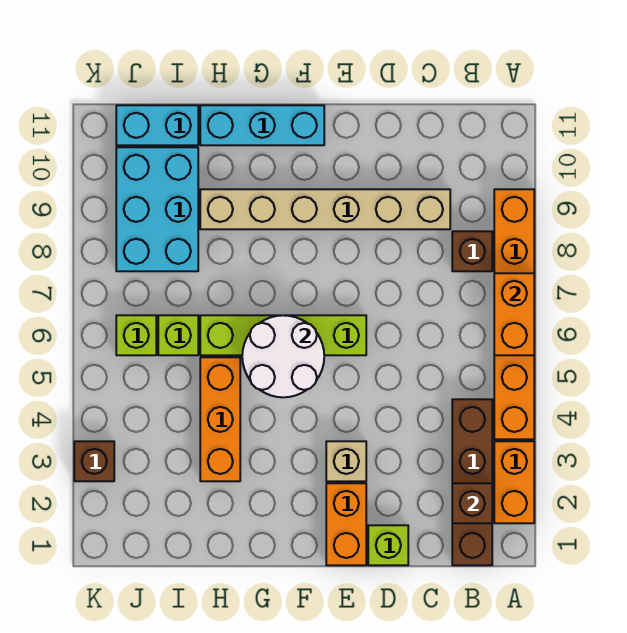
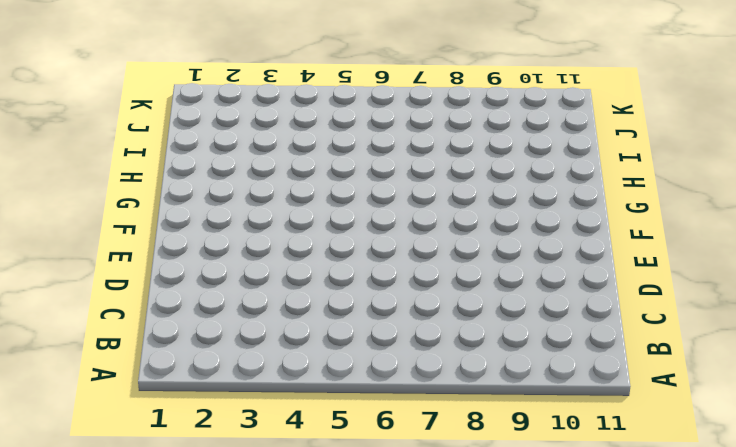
none -> orange 1x2 brick [494,441,534,523]
none -> orange 1x6 brick [494,189,534,439]
none -> brown 1x4 brick [452,399,492,565]

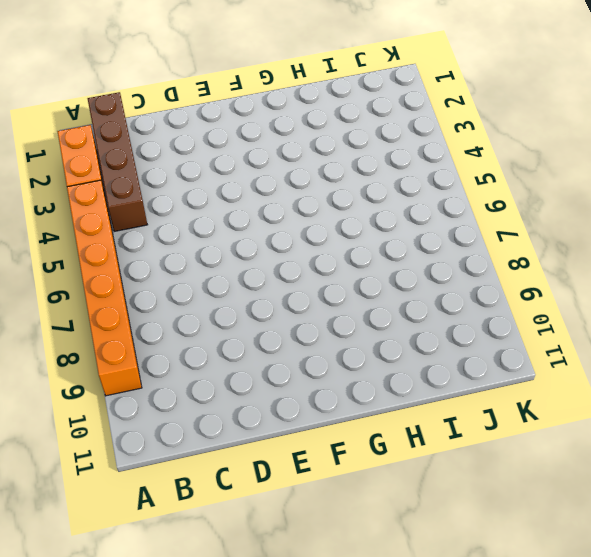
none -> brown 1x1 brick [452,231,492,271]
none -> tan 1x6 brick [200,189,450,229]
none -> lime 1x1 brick [368,525,408,565]

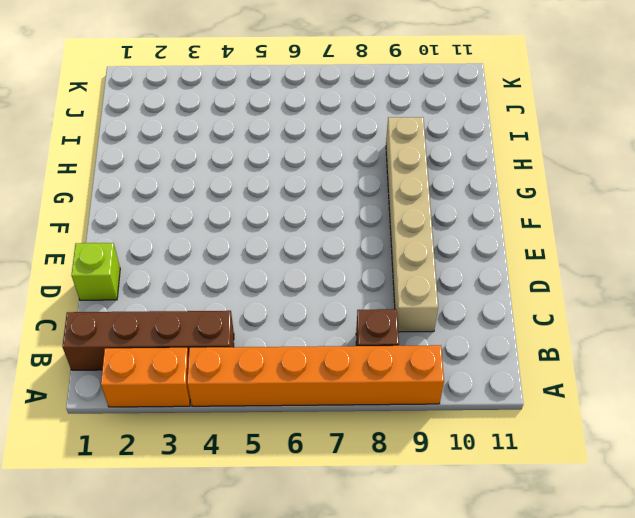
none -> orange 1x2 brick [326,483,366,565]
none -> tan 1x1 brick [326,441,366,481]
none -> lime 1x4 brick [200,315,366,355]

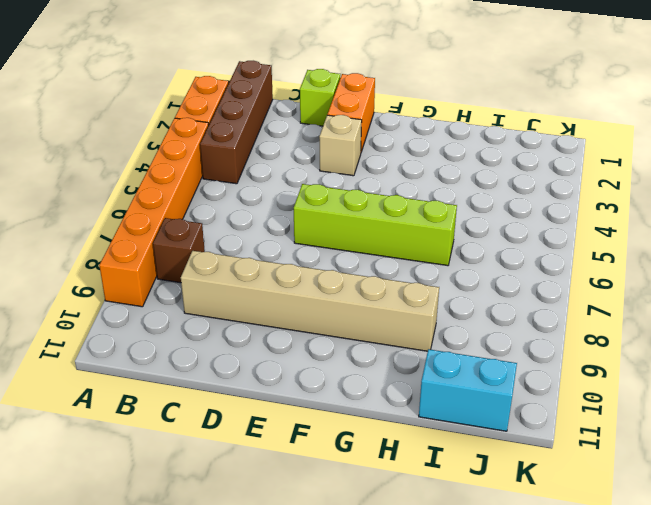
none -> cyan 1x3 brick [200,105,324,145]
none -> orange 1x3 brick [200,357,240,481]
none -> lime 1x1 brick [158,315,198,355]

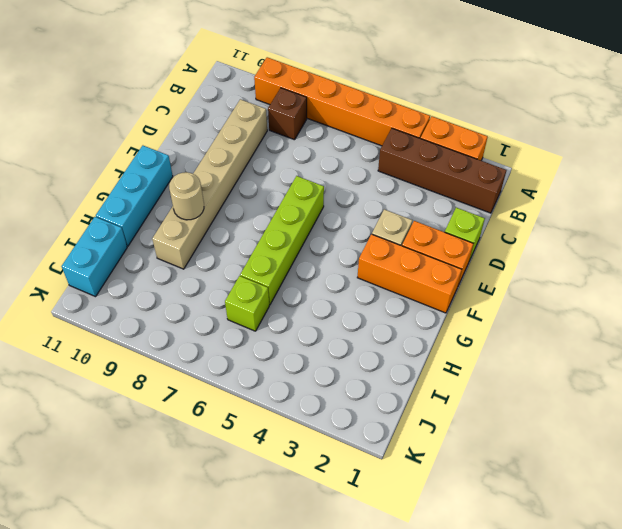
orange 1x3 brick [357,234,462,313] -> orange 1x3 brick moved to [200,357,240,481]
tan 1x1 round brick [169,172,204,220] -> none
none -> cyan 2x3 brick [116,147,198,271]
none -> lime 1x1 brick [116,315,156,355]
none -> brown 1x1 brick [74,441,114,481]

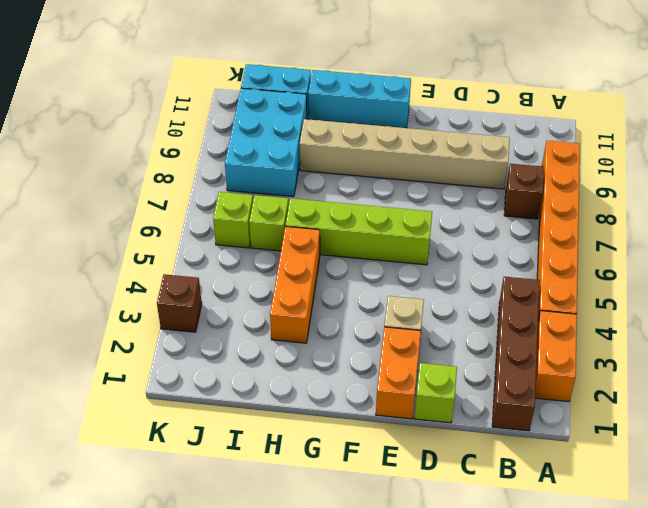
none -> orange 1x2 brick [494,273,534,355]
none -> brown 1x1 brick [452,483,492,523]
none -> white 2x2 round brick [242,315,324,397]

